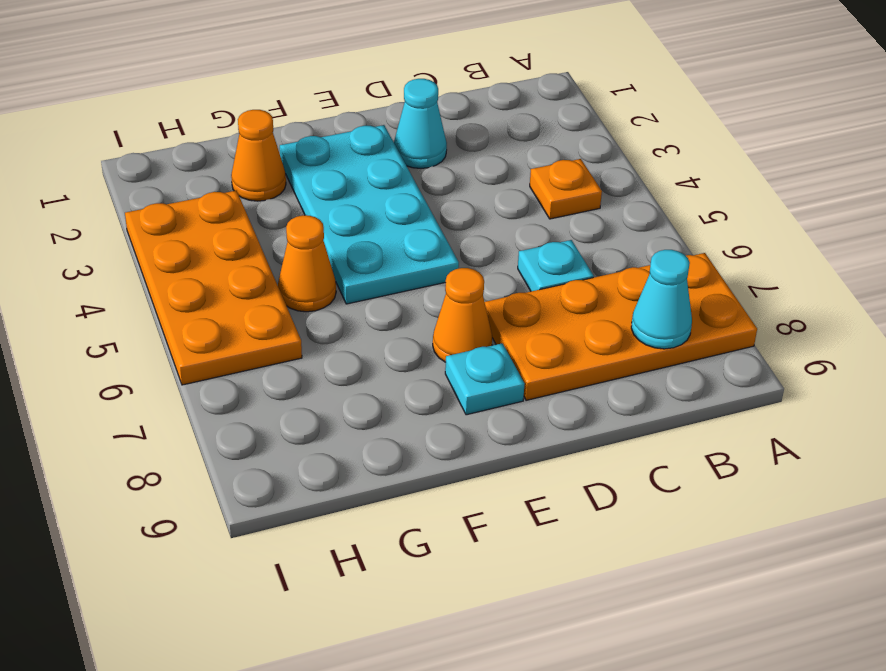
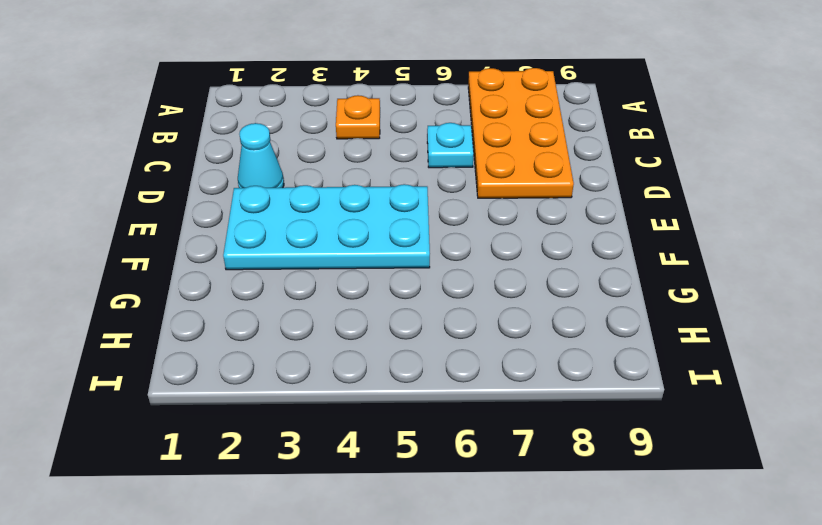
none -> orange 1x1 cone [433,268,492,362]
none -> cyan 1x1 plate [445,343,524,415]

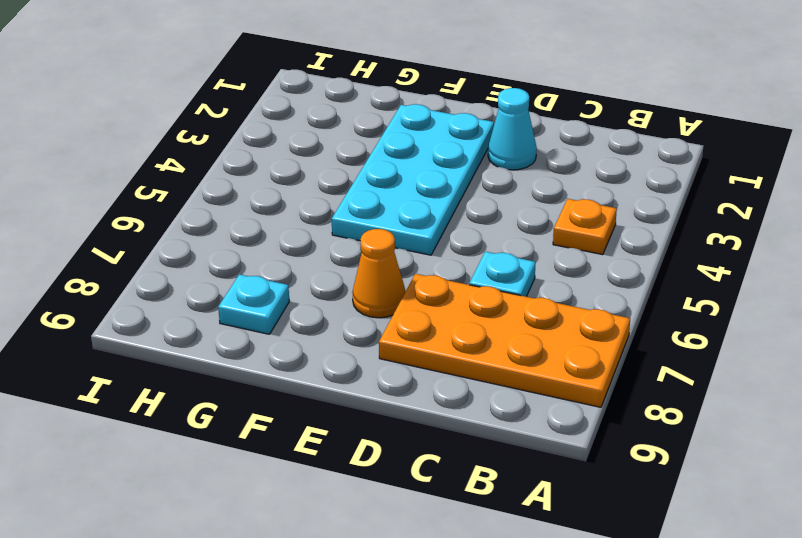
cyan 1x1 plate [218,274,290,334] -> cyan 1x1 plate moved to [445,343,524,415]
none -> orange 1x1 cone [231,110,286,201]
none -> orange 1x1 cone [278,215,336,312]

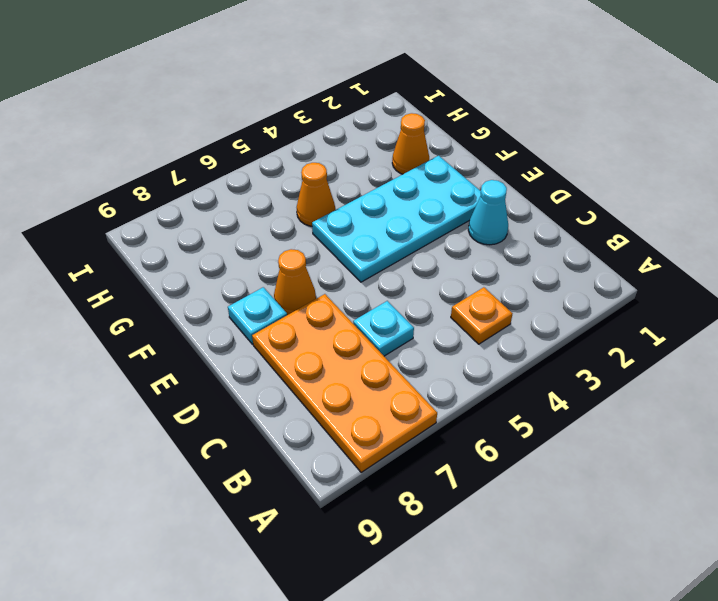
none -> orange 2x4 plate [125,190,302,385]
none -> cyan 1x1 cone [631,250,692,349]

